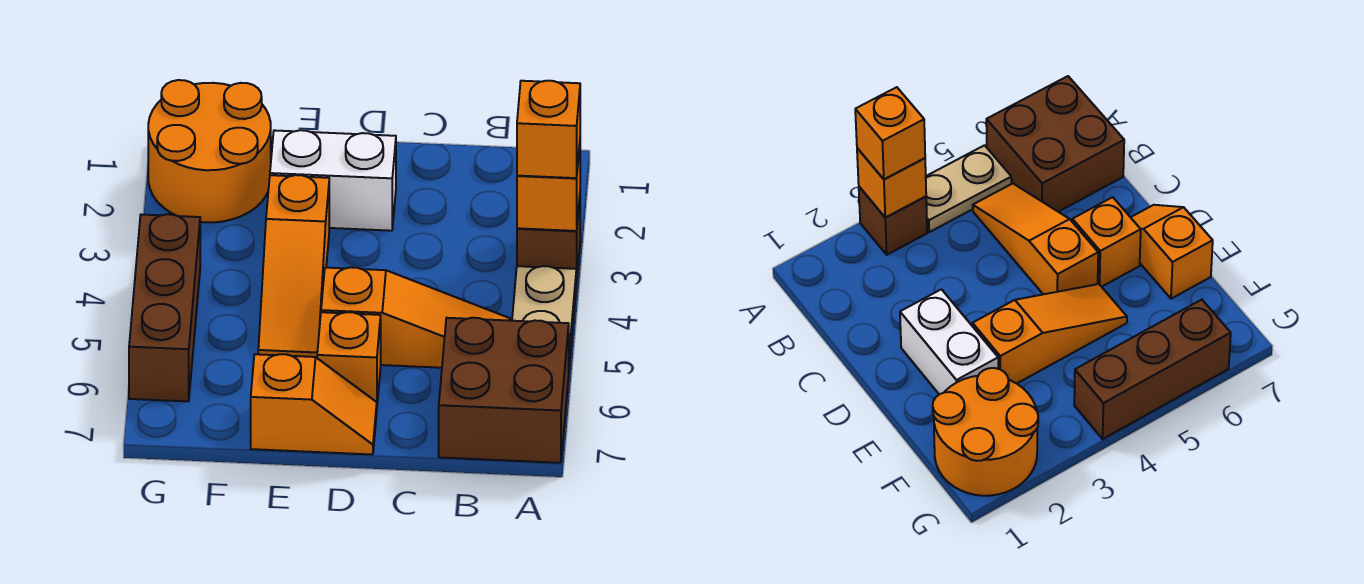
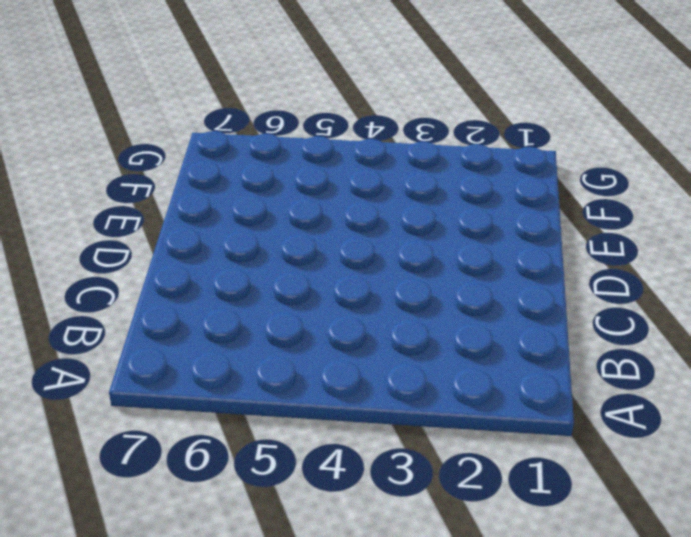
none -> brown 1x1 brick [517,198,580,283]
none -> tan 1x2 plate [512,266,576,366]
none -> brown 2x2 brick [439,318,569,463]

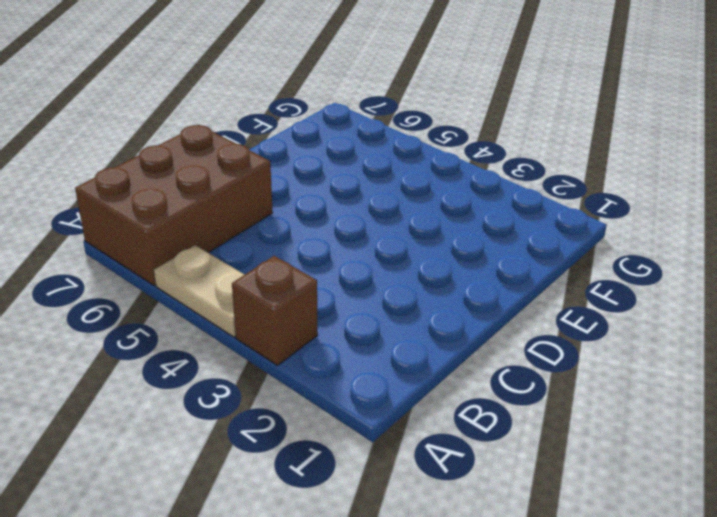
brown 2x3 brick [75,125,273,286] -> brown 2x2 brick [439,318,569,463]
none -> orange 1x3 slope [321,267,510,368]
none -> white 1x2 brick [270,130,396,231]
none -> orange 1x1 brick [317,312,381,403]

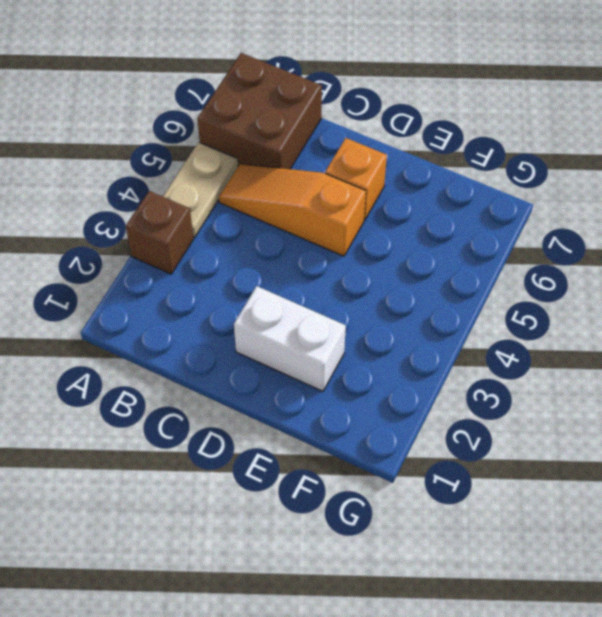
none -> orange 1x2 slope [251,354,377,455]
none -> orange 1x3 slope [258,175,329,358]
none -> orange 2x2 round brick [148,80,271,222]

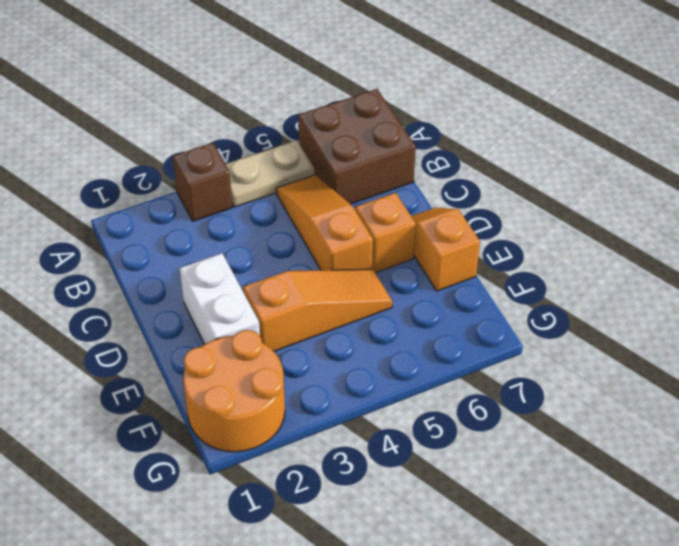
none -> brown 1x3 brick [129,214,200,401]
none -> orange 1x1 brick [517,145,580,231]
none -> orange 1x1 brick [517,81,580,178]

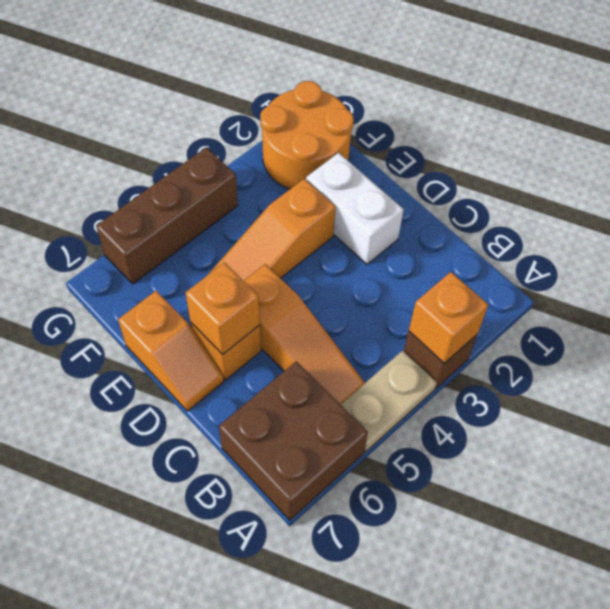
orange 1x1 brick [185,263,260,354] -> orange 1x1 brick moved to [517,81,580,178]

